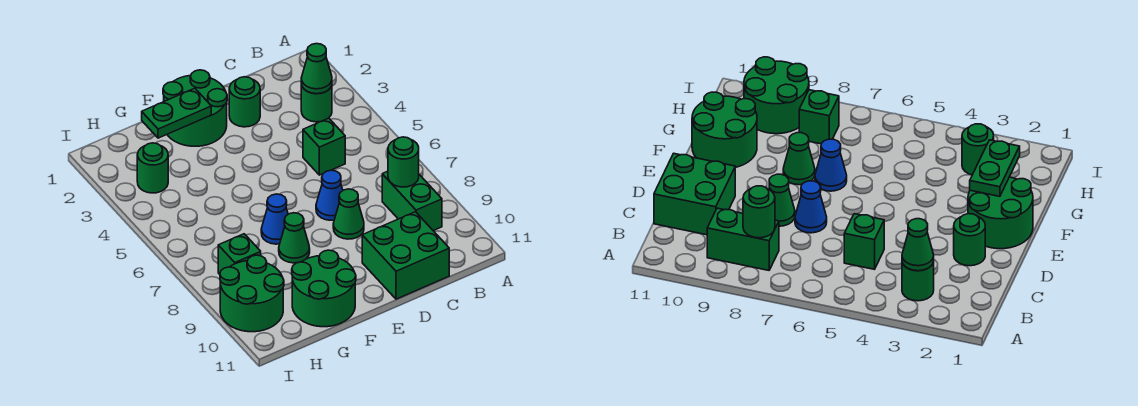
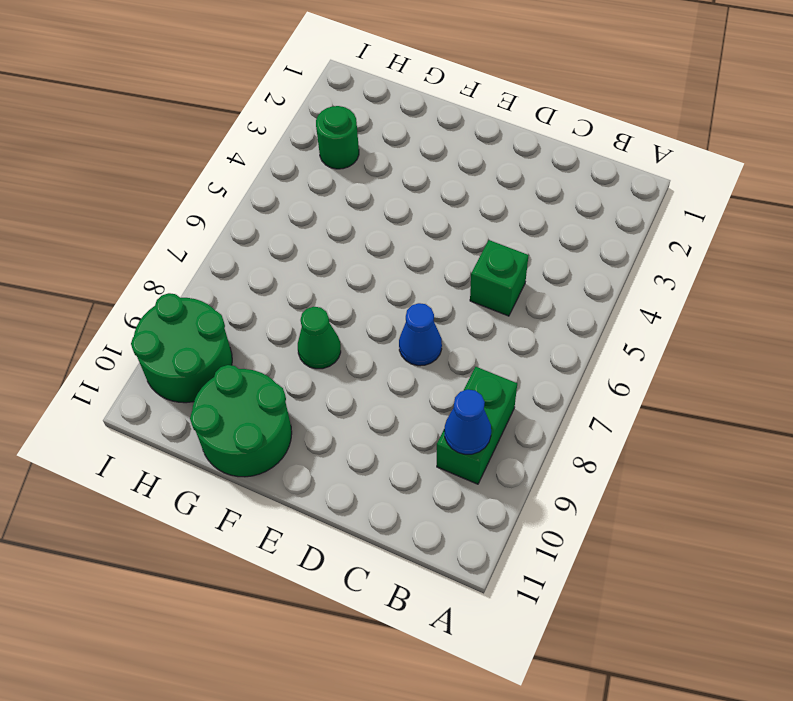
blue 1x1 cone [444,389,491,454] -> blue 1x1 cone moved to [261,194,288,244]
none -> green 1x1 round brick [301,84,332,122]
none -> green 2x2 brick [362,212,449,299]
none -> green 1x1 round brick [229,77,260,127]

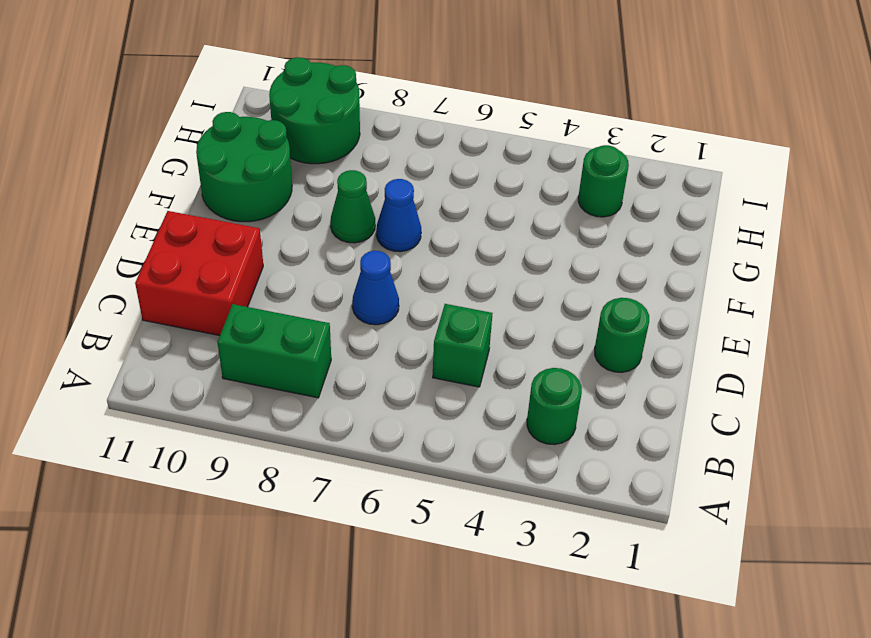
red 2x2 brick [135,211,263,336] -> green 2x2 brick [362,212,449,299]
none -> green 1x1 cone [333,189,364,239]
none -> green 2x2 round brick [163,70,227,146]
none -> green 1x1 brick [218,234,261,274]

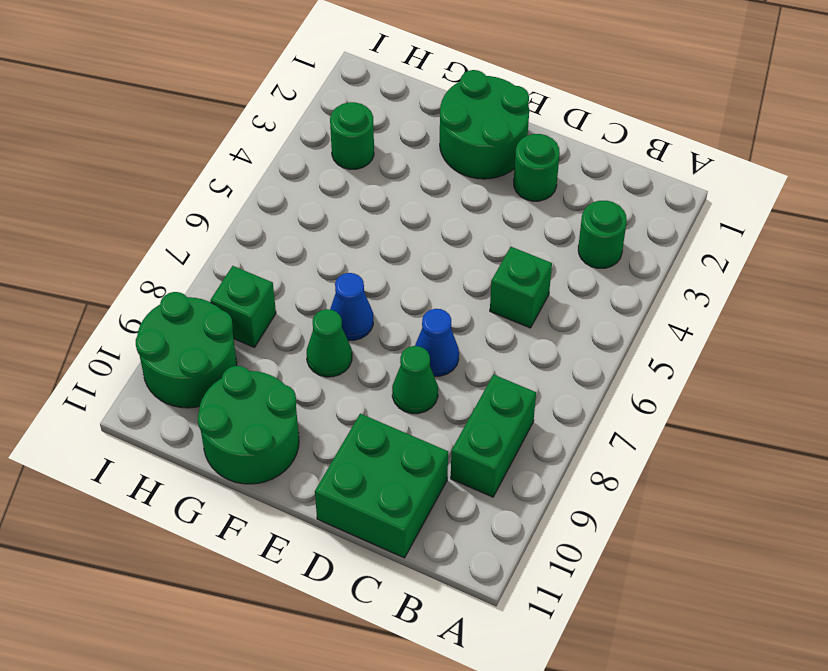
none -> green 1x1 cone [301,44,332,94]
none -> green 1x1 round brick [388,137,419,187]
none -> green 1x2 plate [142,88,211,138]

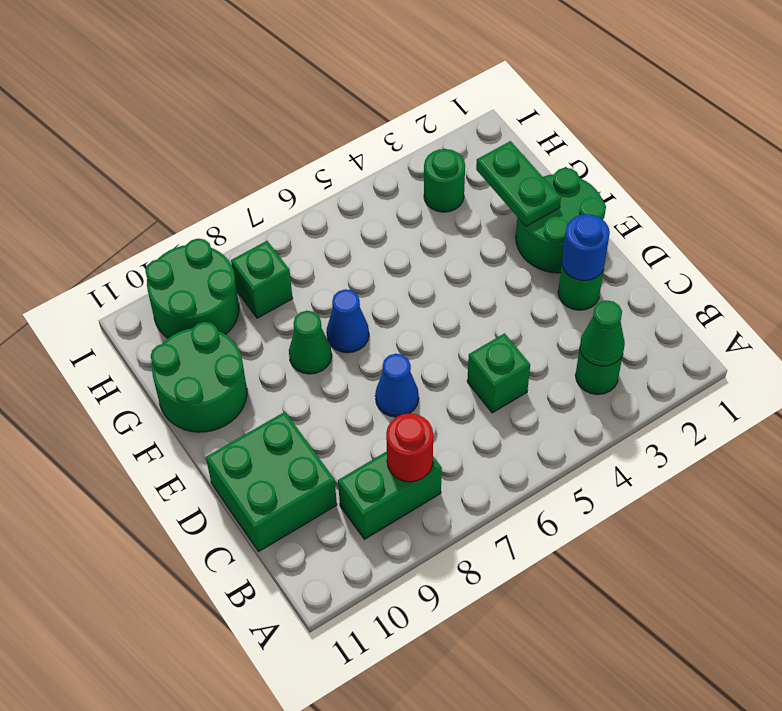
red 1x1 round brick [386,413,433,482] -> green 1x1 round brick [388,137,419,187]
blue 1x1 round brick [562,214,610,281] -> none
none -> green 1x1 cone [333,189,364,239]

